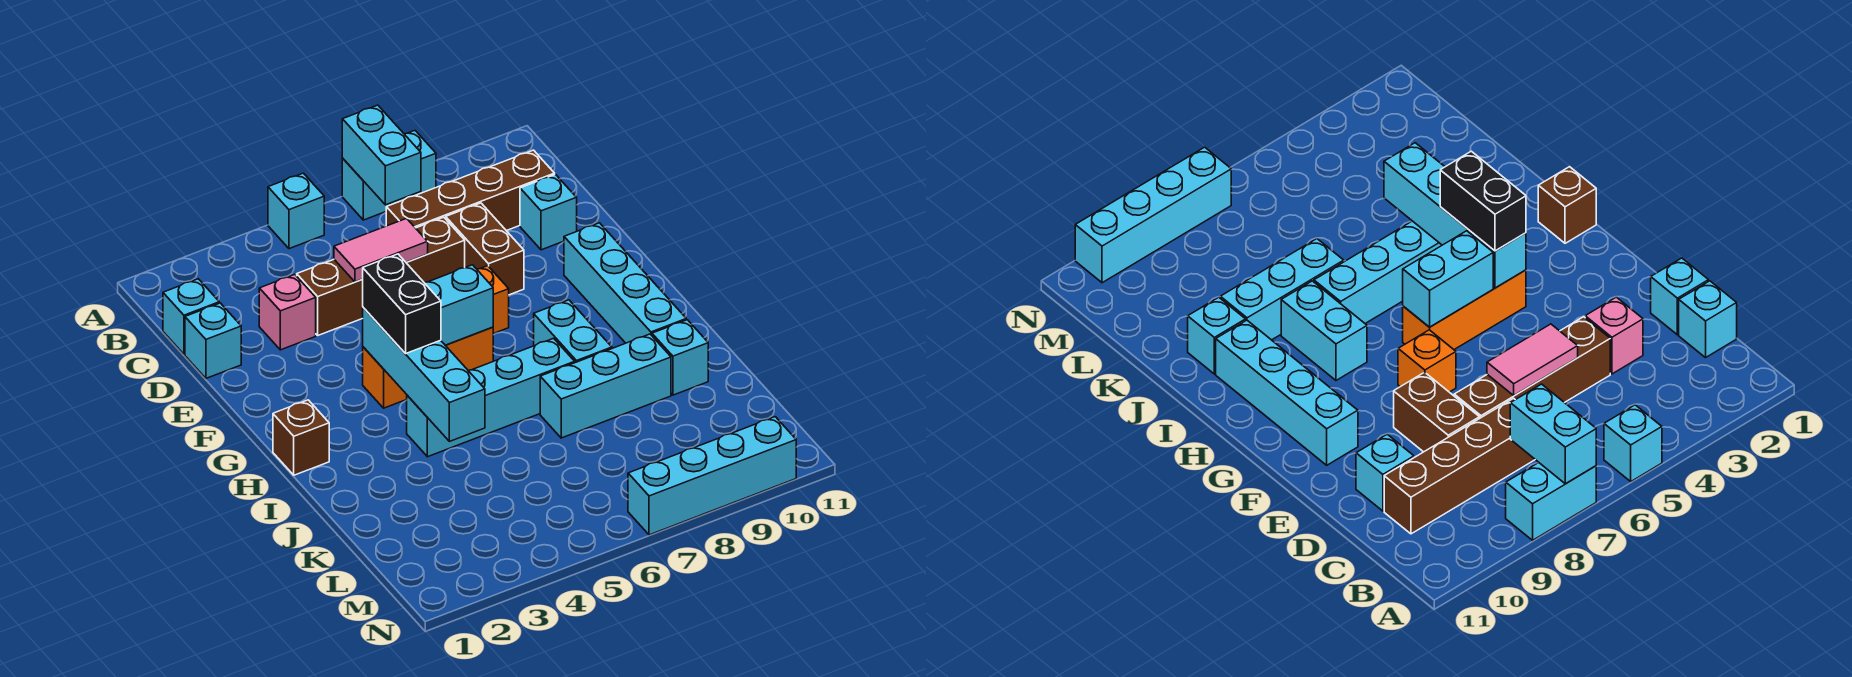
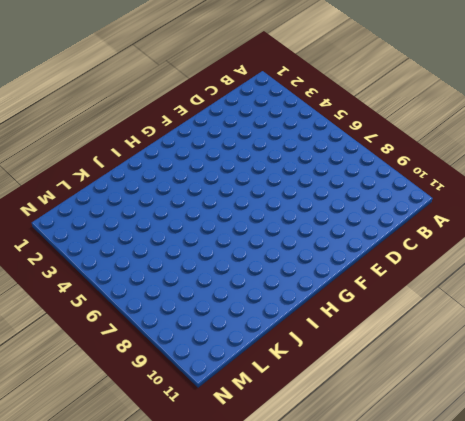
none -> cyan 1x1 brick [268,173,324,249]
none -> cyan 1x2 brick [342,131,436,220]
none -> cyan 1x1 brick [163,279,219,354]

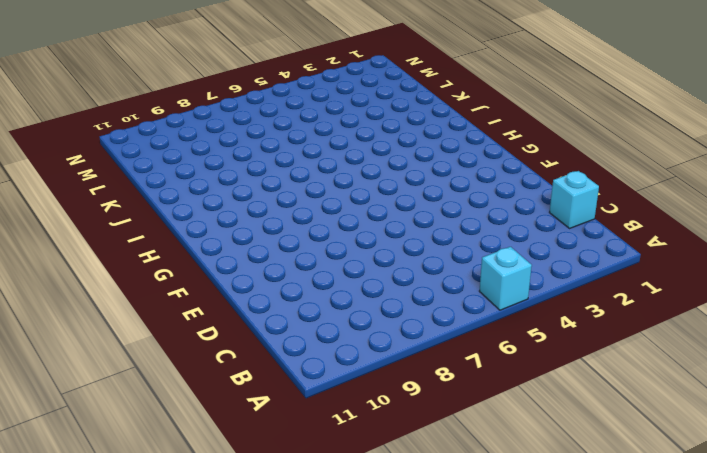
none -> cyan 1x2 brick [342,131,436,220]
none -> brown 1x4 brick [386,150,555,231]
none -> cyan 1x1 brick [185,303,241,378]

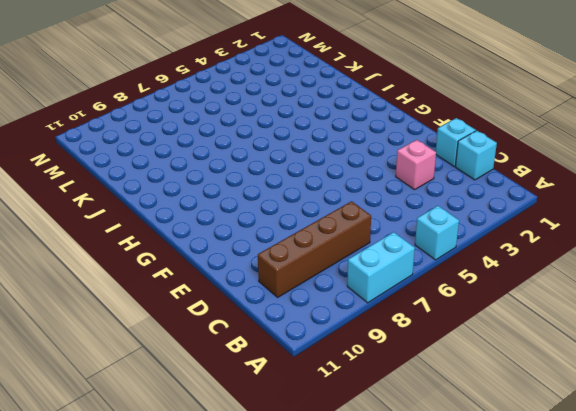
none -> brown 1x4 brick [297,217,465,335]
none -> brown 1x2 brick [446,203,524,295]
none -> cyan 1x1 brick [520,174,577,250]

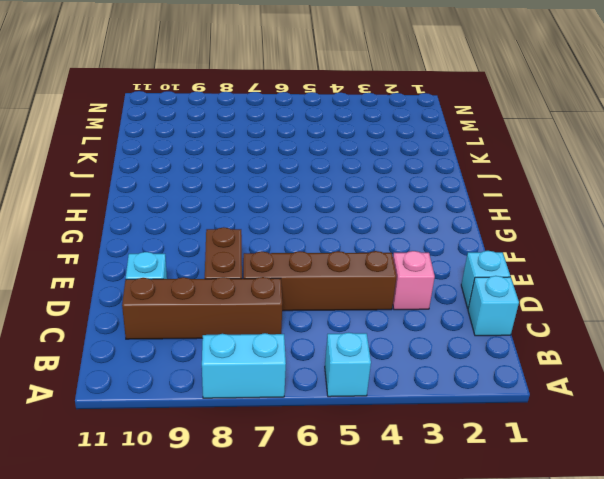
none -> orange 1x1 brick [477,266,509,334]
none -> cyan 1x4 brick [564,223,686,343]
none -> orange 1x3 brick [363,327,493,408]

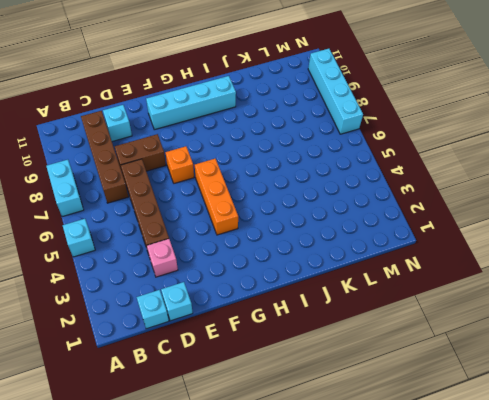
none -> brown 1x1 brick [273,400,329,475]
none -> cyan 1x2 brick [534,300,612,363]
none -> cyan 1x4 brick [407,338,575,457]

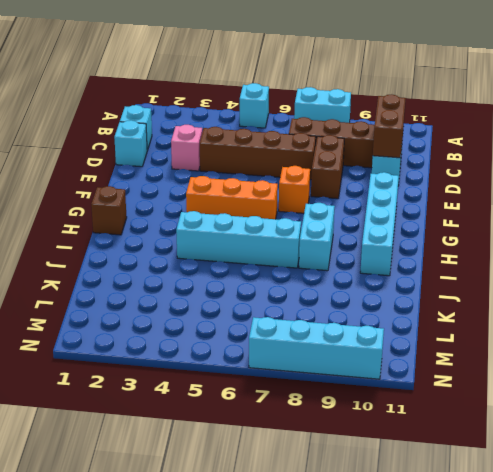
brown 1x2 brick [373,94,406,158] -> none
none -> cyan 1x3 brick [540,334,671,438]
none -> cyan 1x1 brick [652,320,708,395]
none -> cyan 1x2 brick [342,105,421,205]

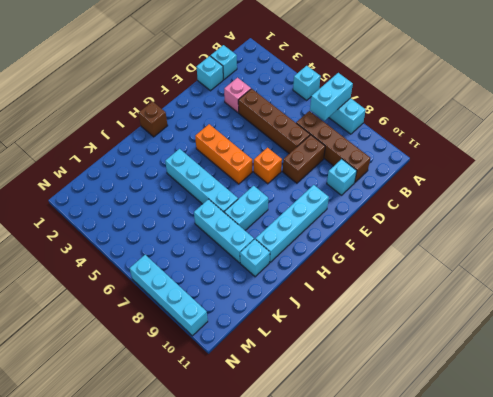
none -> pink 1x2 tile [334,219,428,282]
none -> cyan 1x4 brick [363,308,485,442]
none -> cyan 1x2 brick [425,265,493,345]

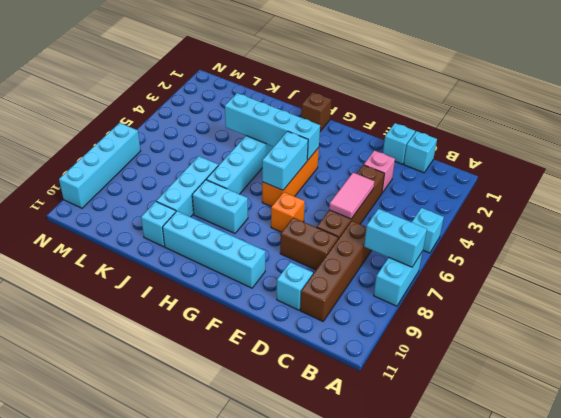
none -> black 1x2 brick [363,254,441,354]

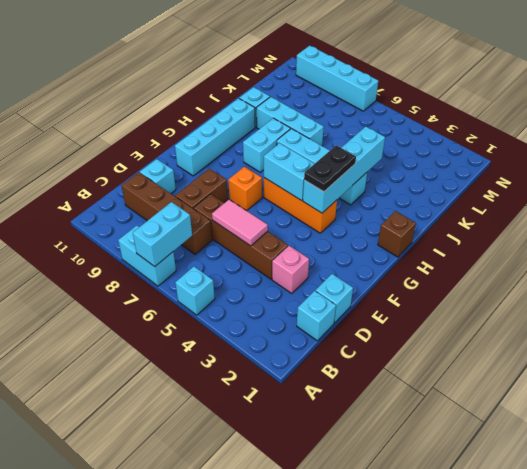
black 1x2 plate [304,145,356,192] -> black 1x2 brick [363,254,441,354]

